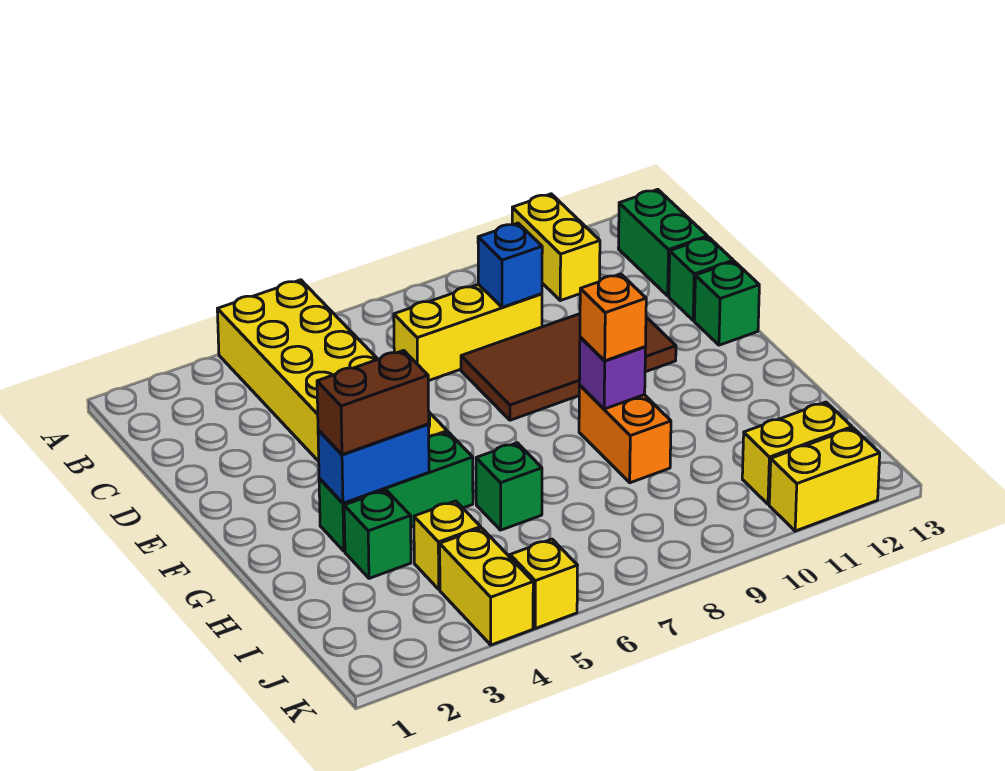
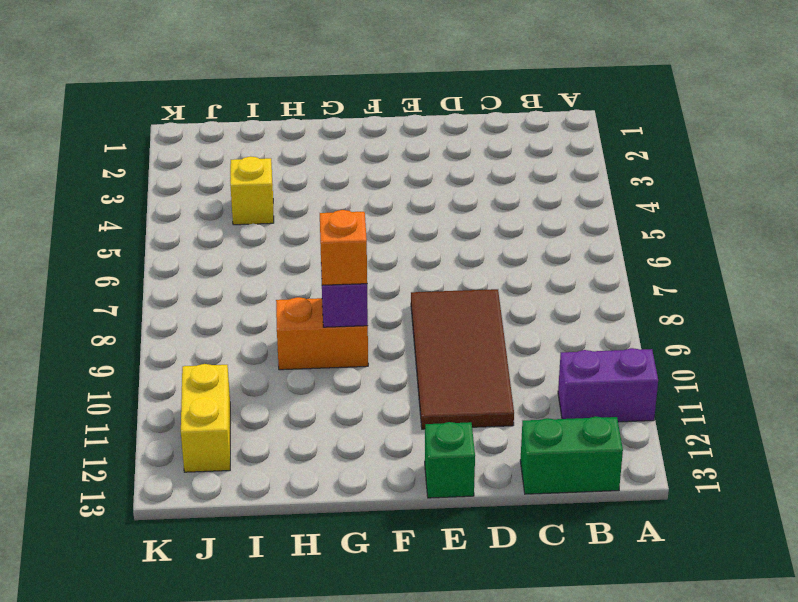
purple 1x2 brick [558,348,658,422] -> yellow 1x2 brick [512,194,600,301]
none -> yellow 2x6 brick [217,280,447,461]
none -> yellow 1x3 brick [394,284,542,381]
none -> green 1x1 brick [669,237,733,320]

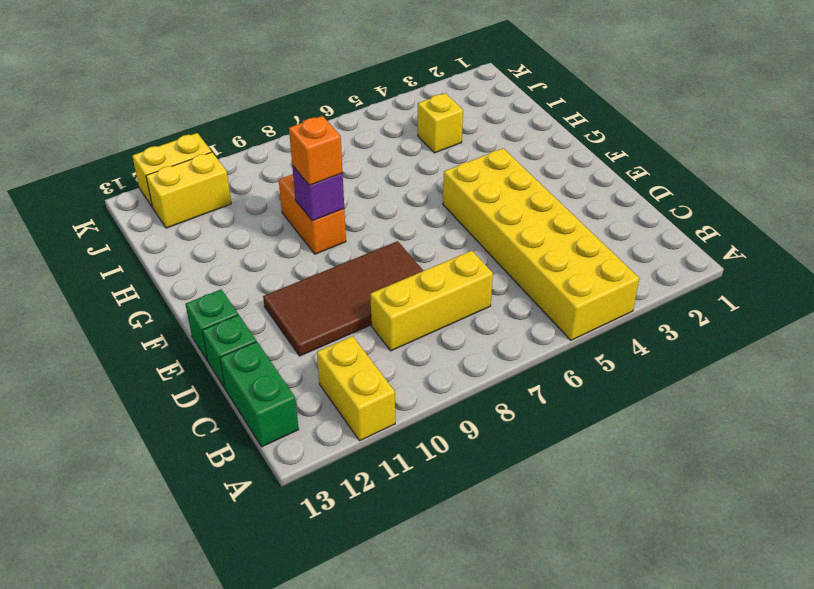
none -> green 1x3 brick [319,432,473,551]
none -> green 1x1 brick [344,490,411,578]
none -> green 1x1 brick [476,443,542,530]

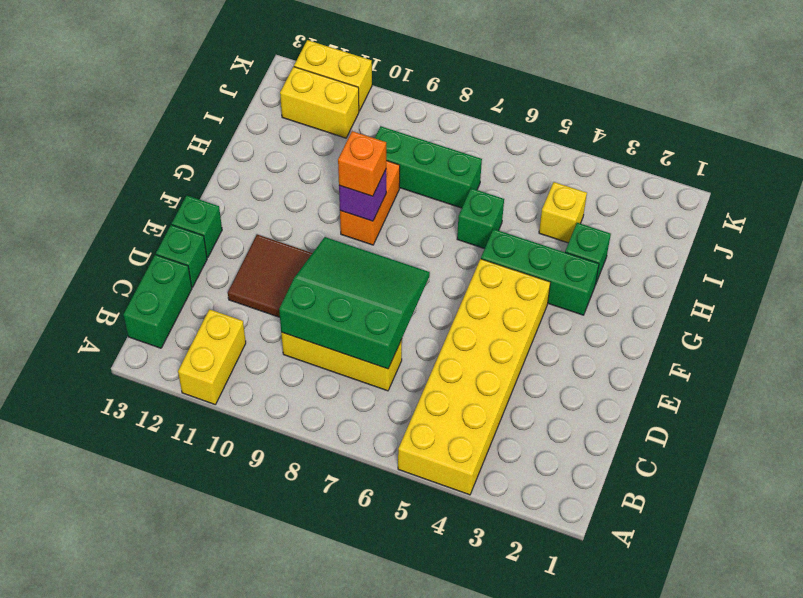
green 3x3 slope [279,237,430,369] -> blue 1x1 brick [478,223,542,307]
green 1x3 brick [375,126,482,208] -> none
none -> yellow 1x2 brick [440,528,533,645]
none -> yellow 1x1 brick [510,539,578,629]
none -> blue 1x2 brick [318,424,429,503]

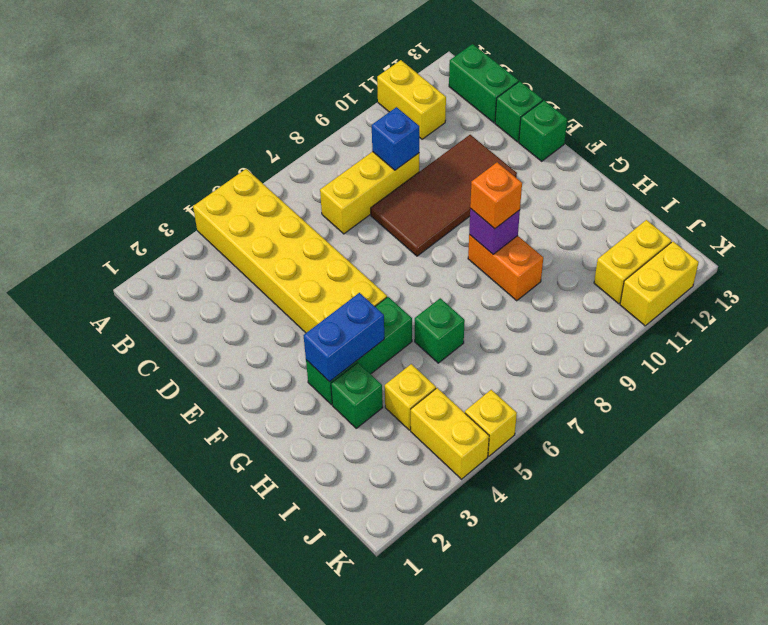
none -> brown 1x2 brick [317,350,429,455]

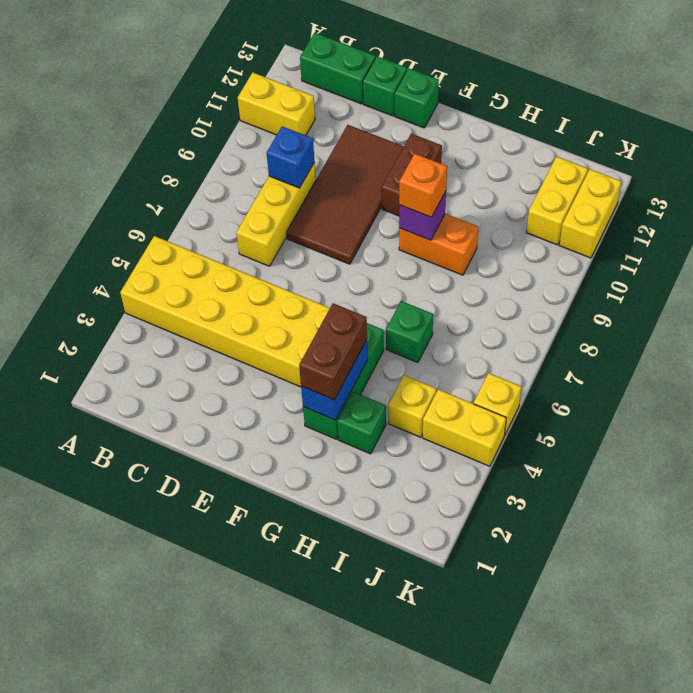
brown 1x2 brick [382,134,442,216] -> none

